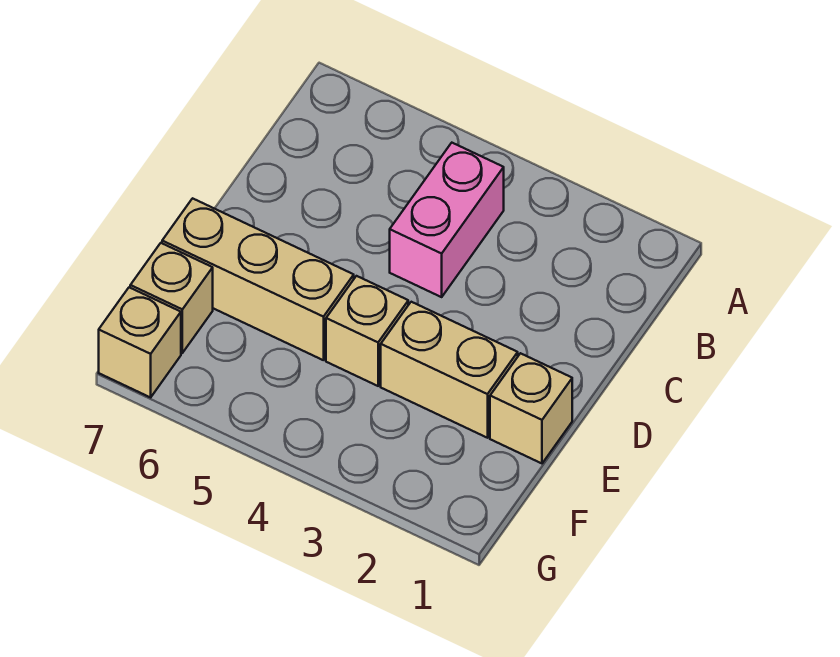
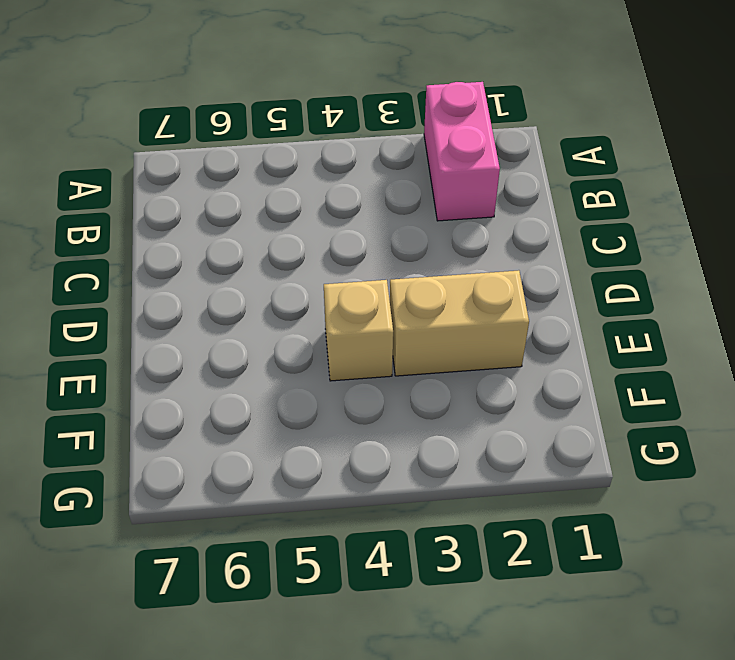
pink 1x2 brick [424,82,500,221] -> pink 1x2 brick moved to [390,143,504,297]
none -> tan 1x1 brick [490,353,572,463]
none -> tan 1x3 brick [162,198,354,360]

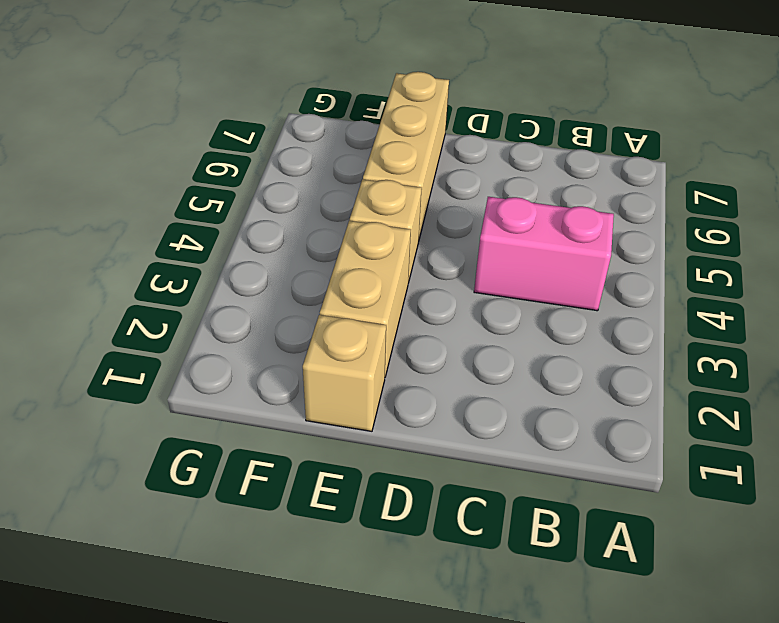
none -> tan 1x1 brick [130,243,213,353]
none -> tan 1x1 brick [99,287,181,397]

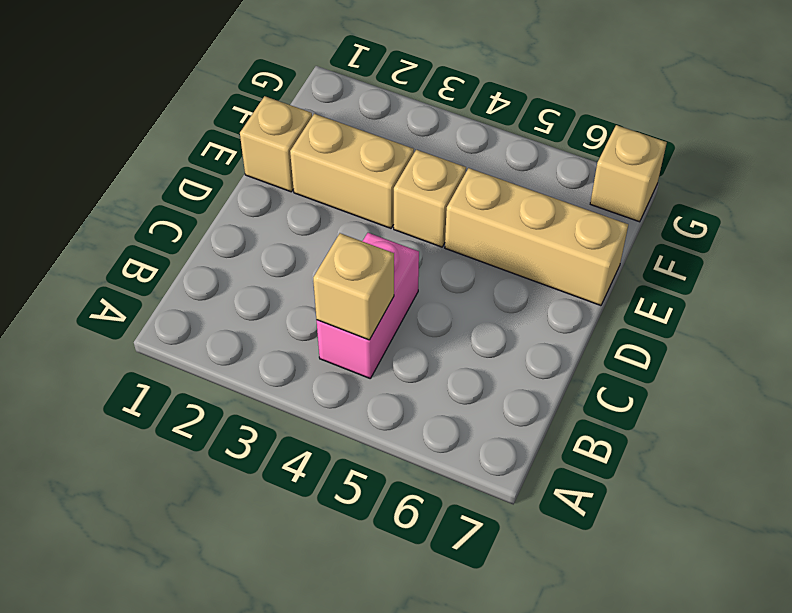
tan 1x1 brick [313,233,394,340] -> tan 1x1 brick moved to [130,243,213,353]

